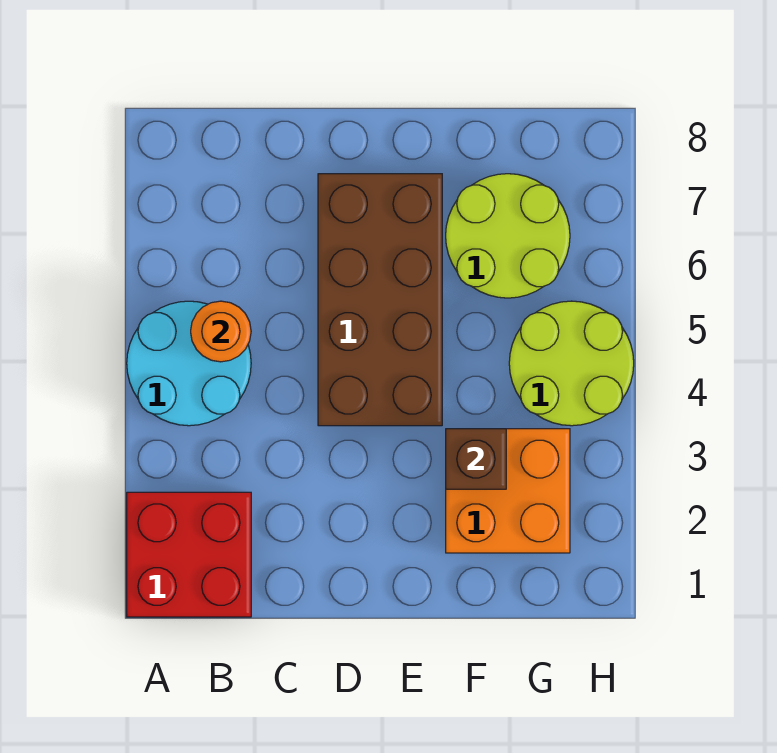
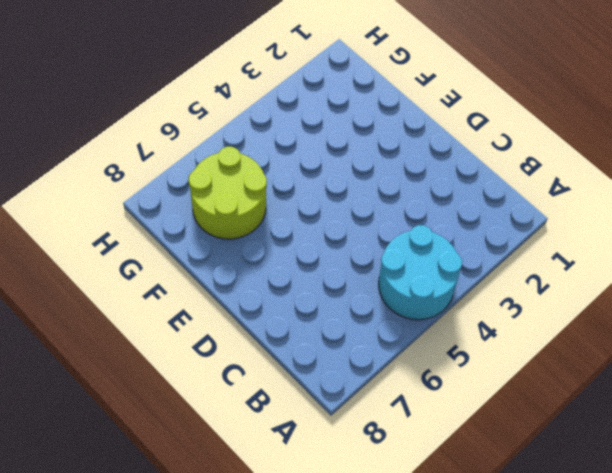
none -> red 2x2 brick [127,492,251,617]
none -> brown 2x4 brick [318,174,442,426]

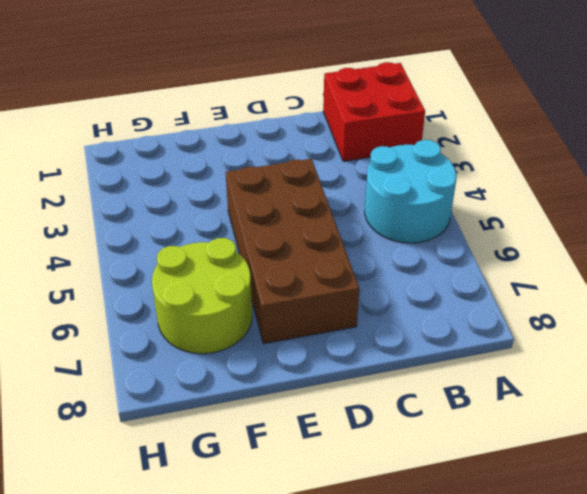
none -> orange 2x2 brick [446,429,570,553]
none -> lime 2x2 round brick [509,301,634,426]

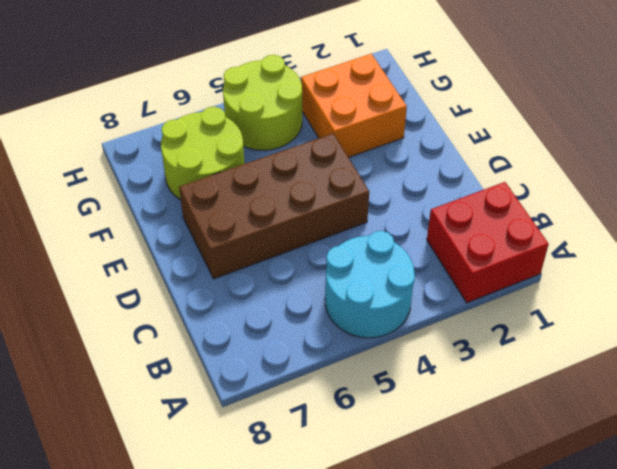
none -> orange 1x1 round brick [191,301,251,362]
none -> brown 1x1 brick [446,429,506,489]

